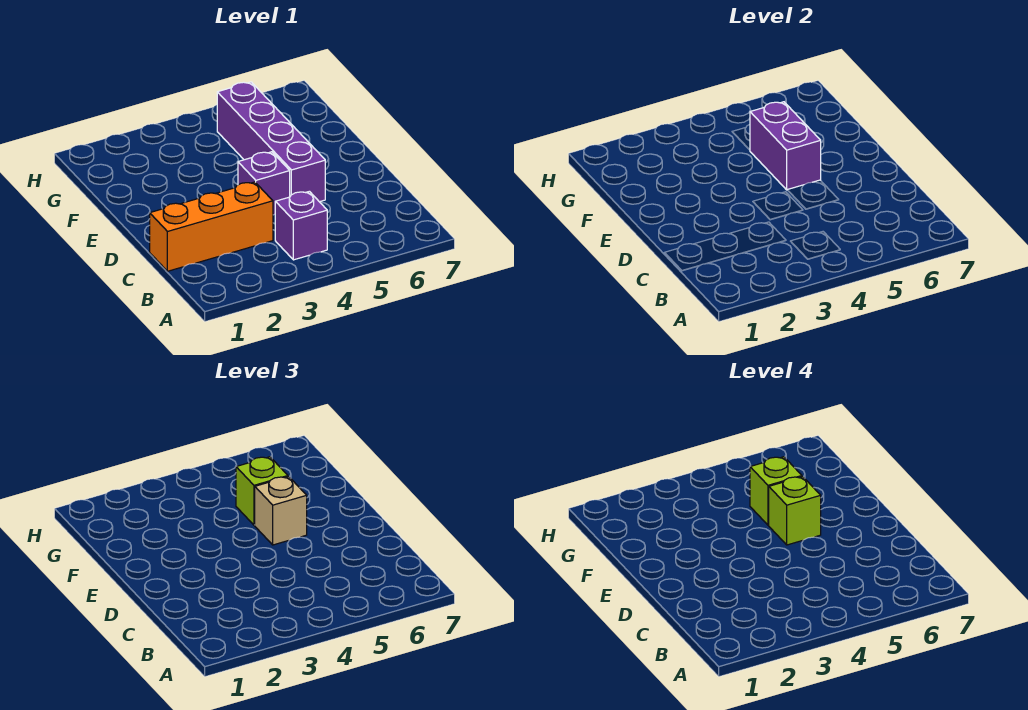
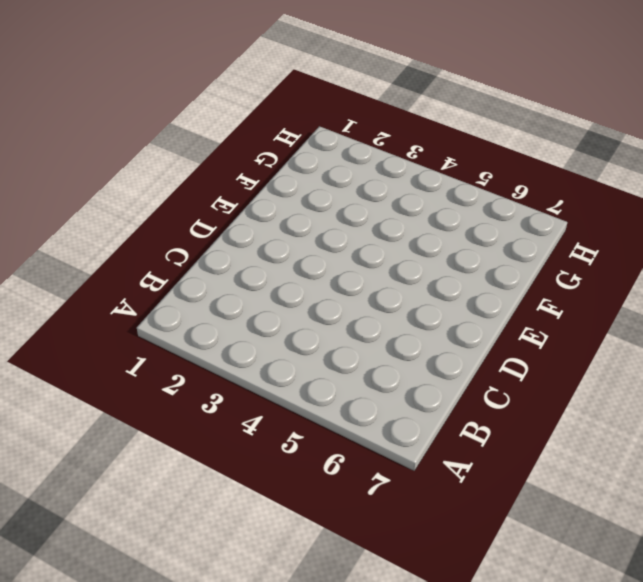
none -> purple 1x1 brick [275,191,327,260]
none -> orange 1x3 brick [150,182,273,271]

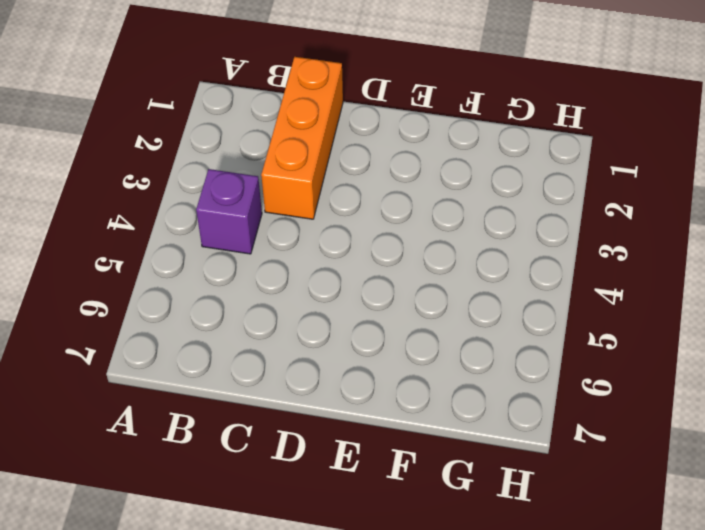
none -> purple 1x1 brick [238,152,290,215]
none -> purple 1x4 brick [217,82,325,202]

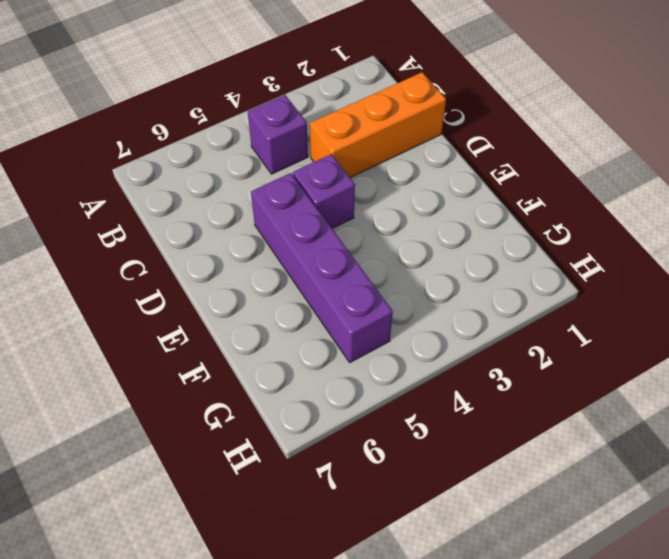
none -> purple 1x2 brick [750,102,821,190]
none -> tan 1x1 brick [255,477,307,545]

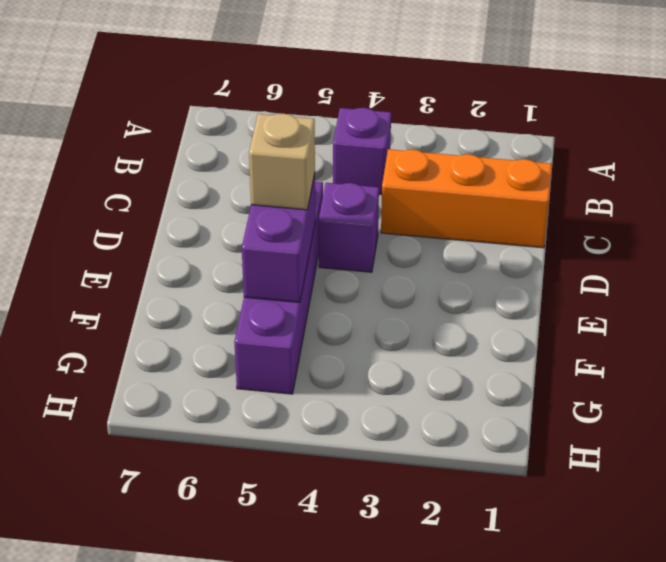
none -> lime 1x1 brick [236,457,288,525]
none -> lime 1x1 brick [769,477,821,545]

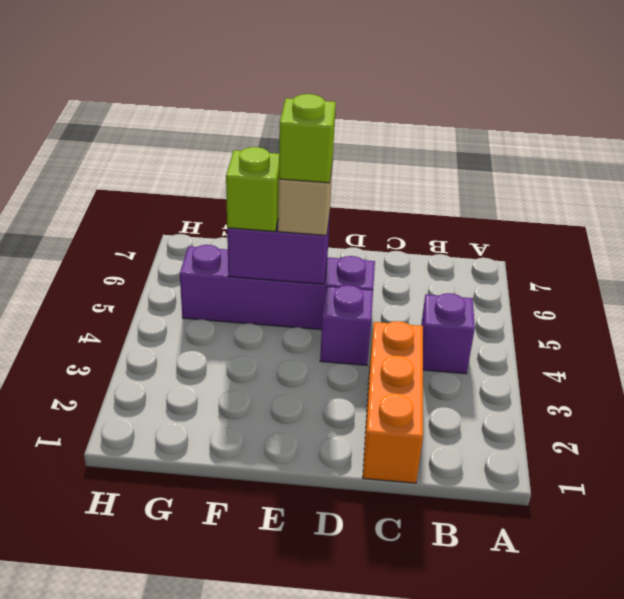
none -> lime 1x1 brick [750,457,802,525]

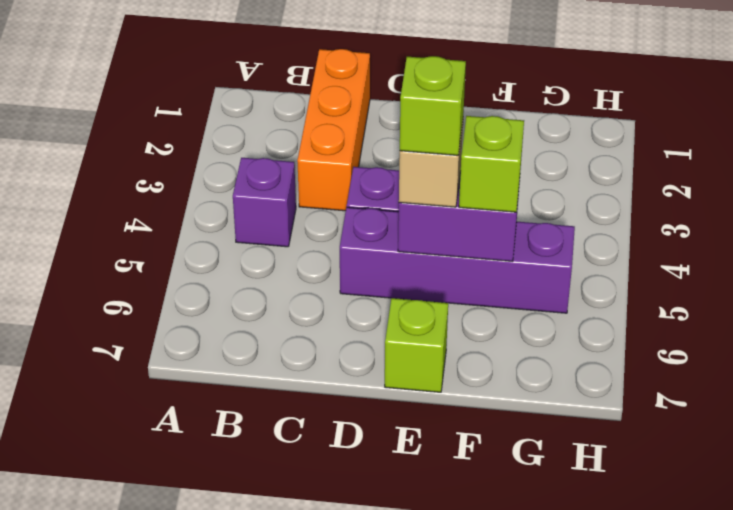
lime 1x1 brick [385,298,448,392] -> lime 1x1 brick moved to [750,457,802,525]

